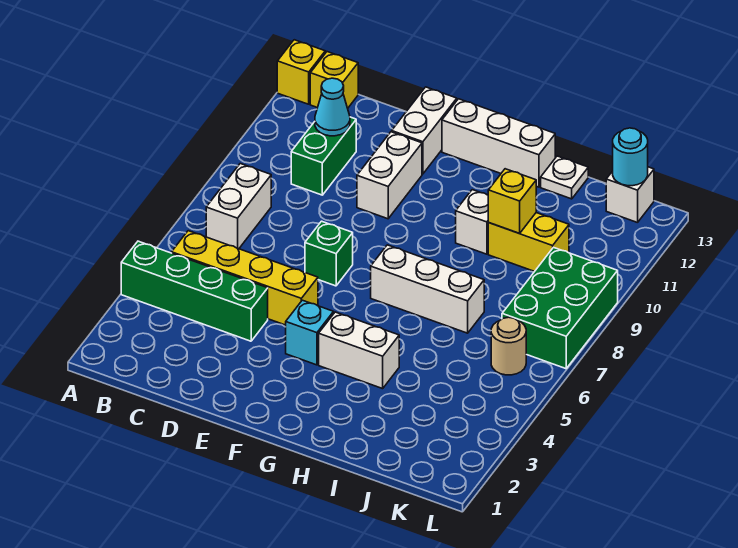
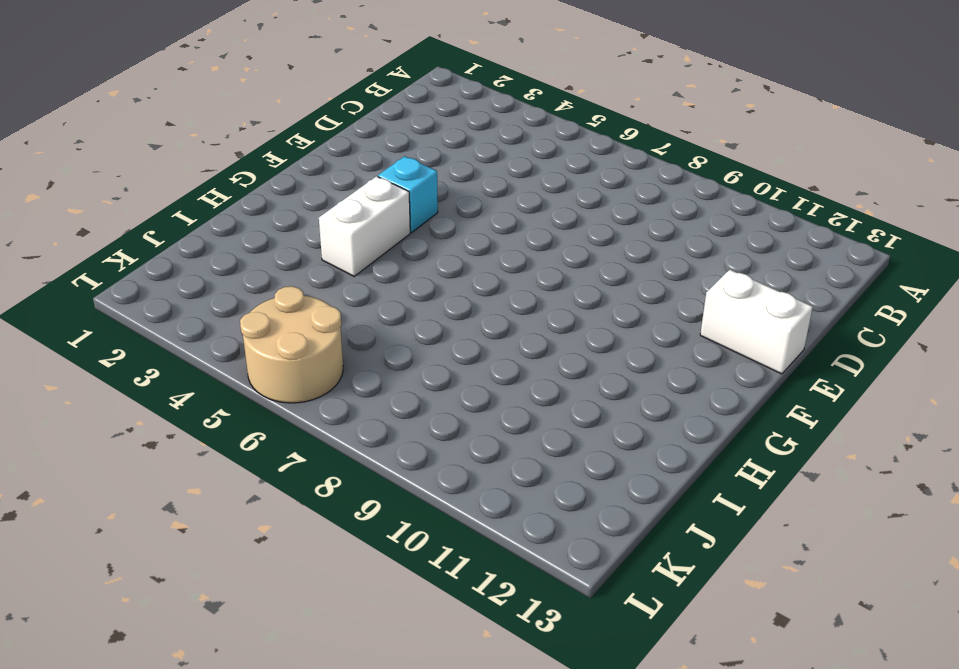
tan 2x2 round brick [240,286,343,403] -> tan 1x1 round brick [491,317,526,375]
none -> green 1x4 brick [121,241,268,341]
none -> yellow 1x1 brick [277,40,325,104]
none -> yellow 1x4 brick [172,231,318,325]

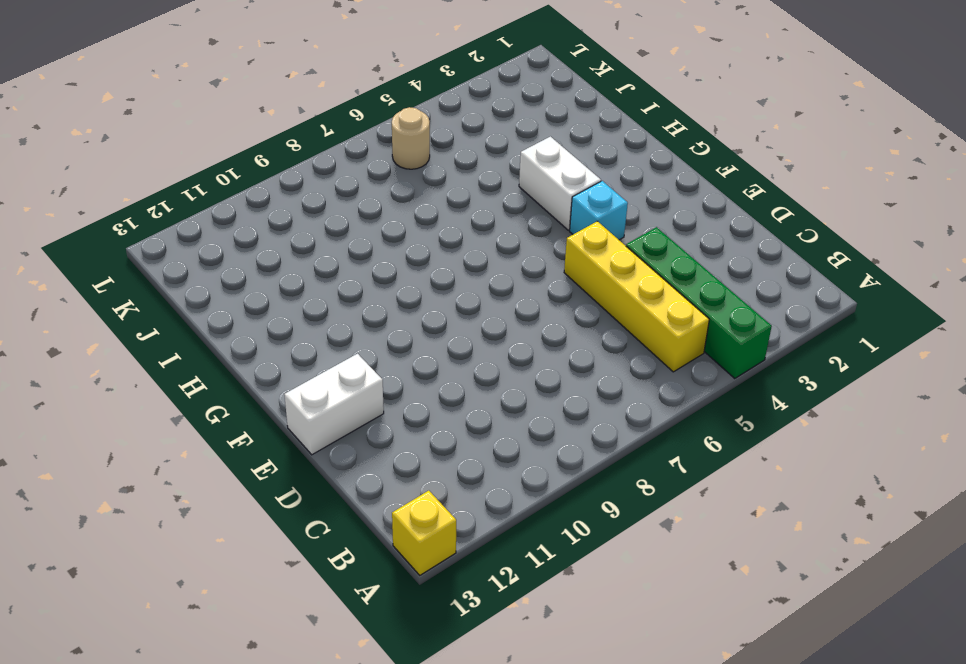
none -> white 1x2 brick [206,164,271,249]
none -> yellow 1x1 brick [310,52,358,108]
none -> green 1x2 brick [291,117,356,195]

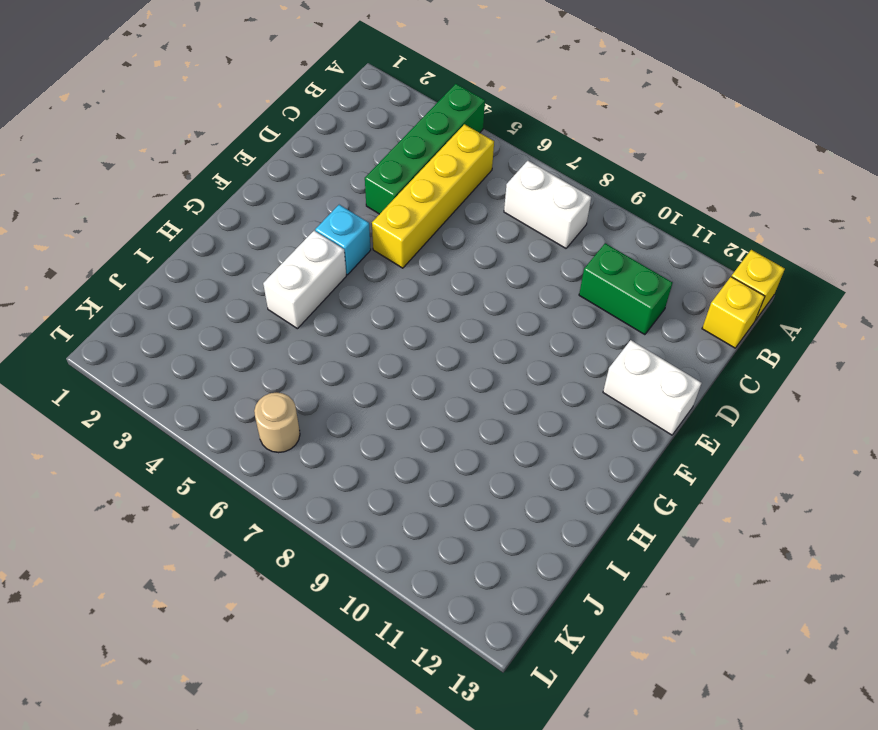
none -> green 1x1 brick [305,221,353,286]
none -> white 1x2 brick [357,132,422,219]
none -> white 1x3 brick [442,99,555,187]

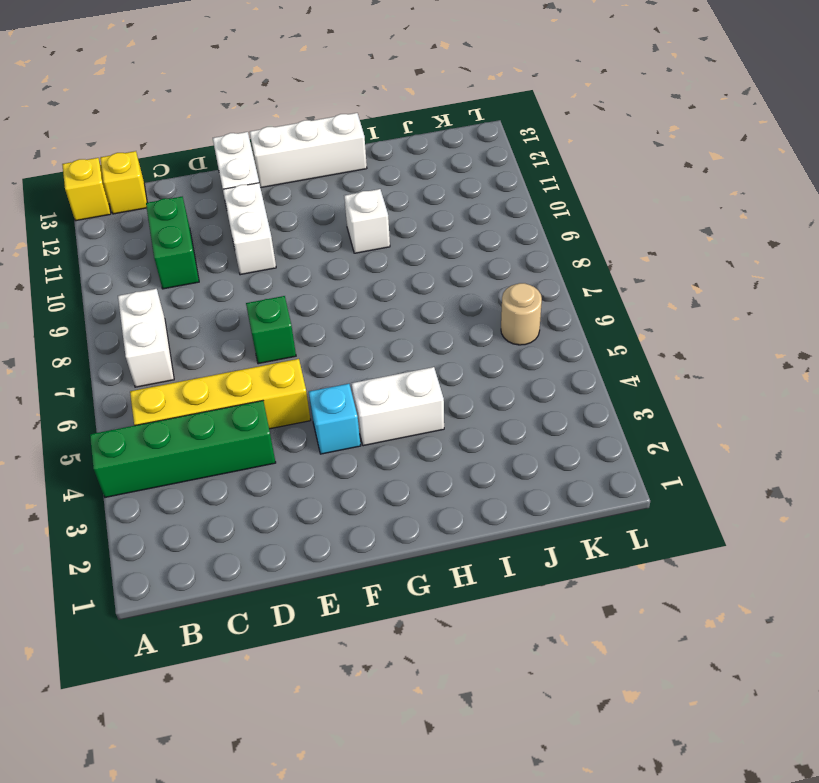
none -> white 1x3 brick [371,245,484,333]
none -> yellow 1x2 brick [488,213,569,272]
none -> white 1x1 plate [541,156,588,199]

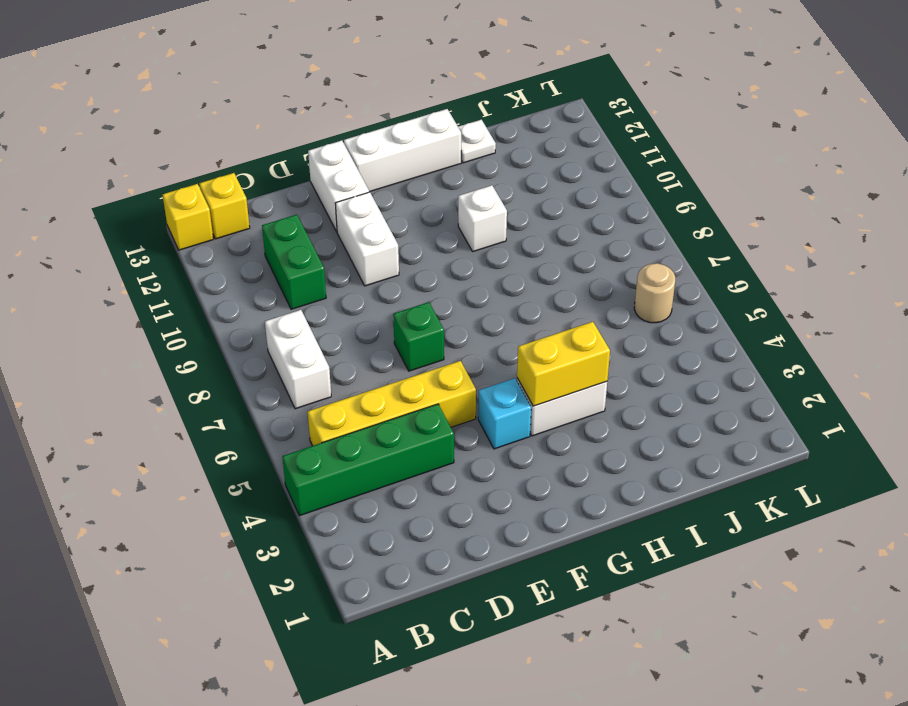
yellow 1x2 brick [517,322,610,406] -> yellow 1x2 brick moved to [488,213,569,272]
none -> white 1x3 brick [371,245,484,333]
none -> green 2x3 brick [502,247,618,369]
none -> white 1x1 brick [606,167,654,223]

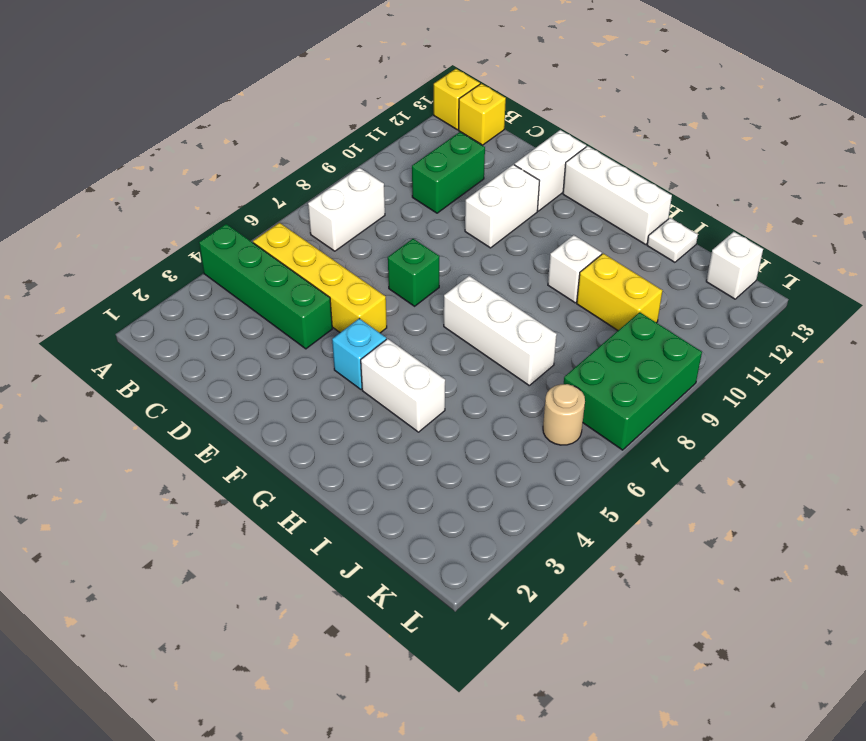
none -> cyan 1x1 cone [315,78,350,136]
none -> yellow 1x1 brick [488,169,536,233]
none -> cyan 1x1 round brick [613,128,648,186]

